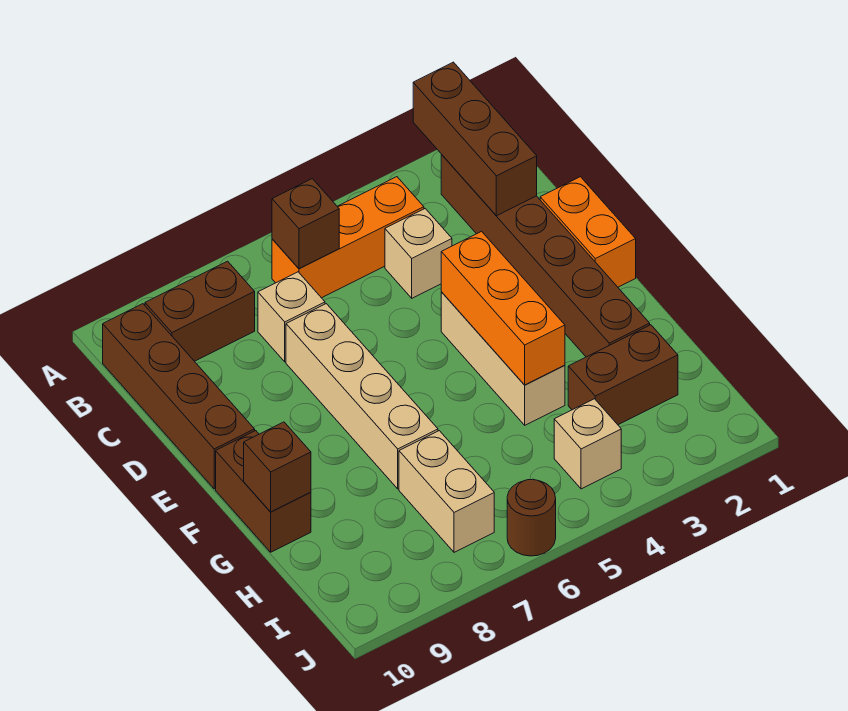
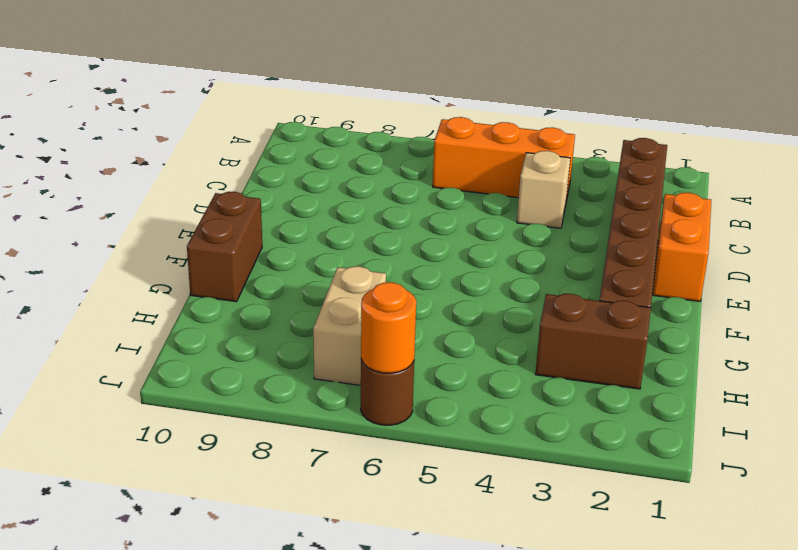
orange 1x1 round brick [361,282,416,373] -> none
none -> brown 1x2 brick [145,261,255,361]
none -> brown 1x4 brick [103,304,255,489]
none -> tan 1x1 brick [258,272,325,362]

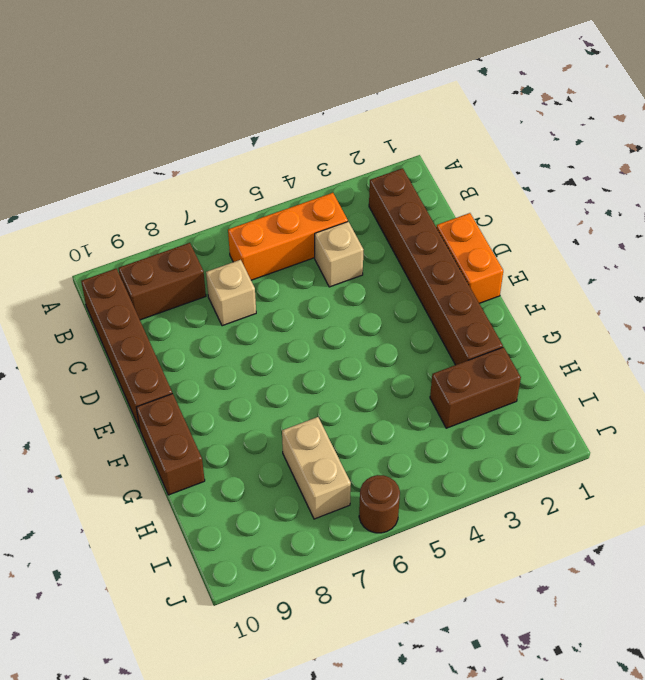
none -> tan 1x4 brick [286,304,438,489]
none -> tan 1x3 brick [441,292,565,425]
none -> tan 1x1 brick [554,399,621,489]

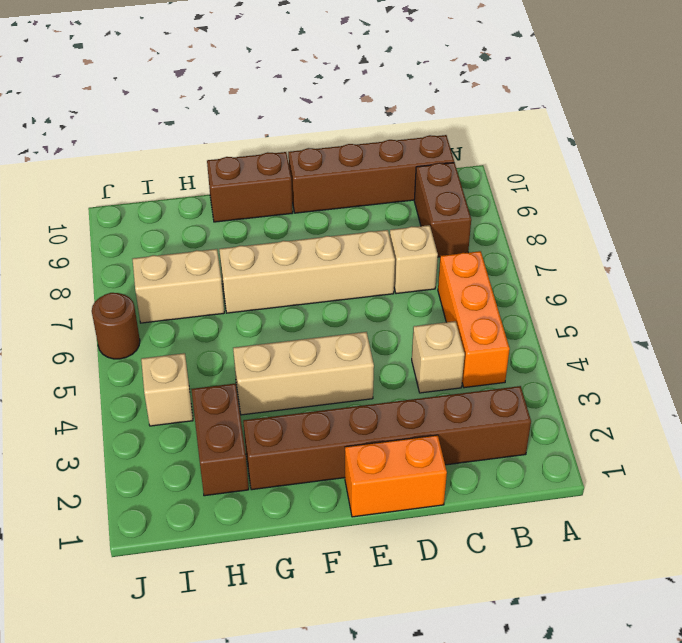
none -> brown 1x3 brick [413,62,537,216]
none -> brown 1x1 brick [272,179,339,269]
none -> orange 1x3 brick [441,232,565,385]

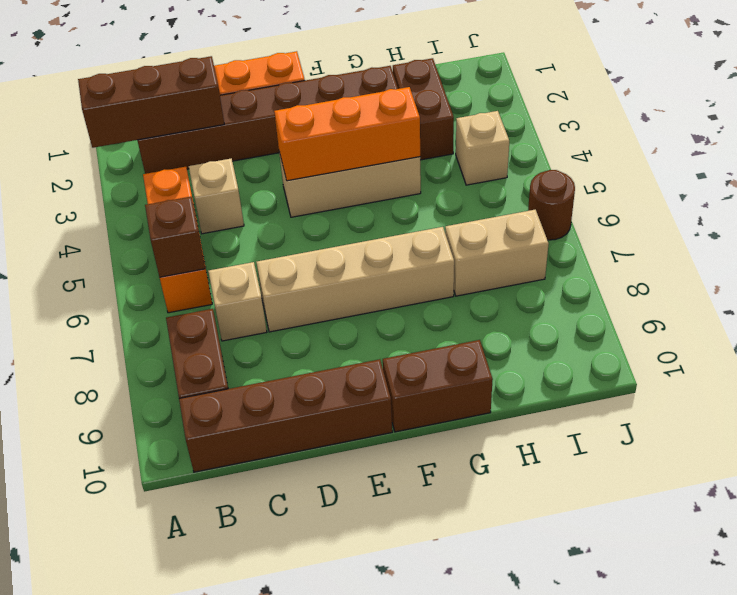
none -> brown 1x1 brick [244,422,311,512]

